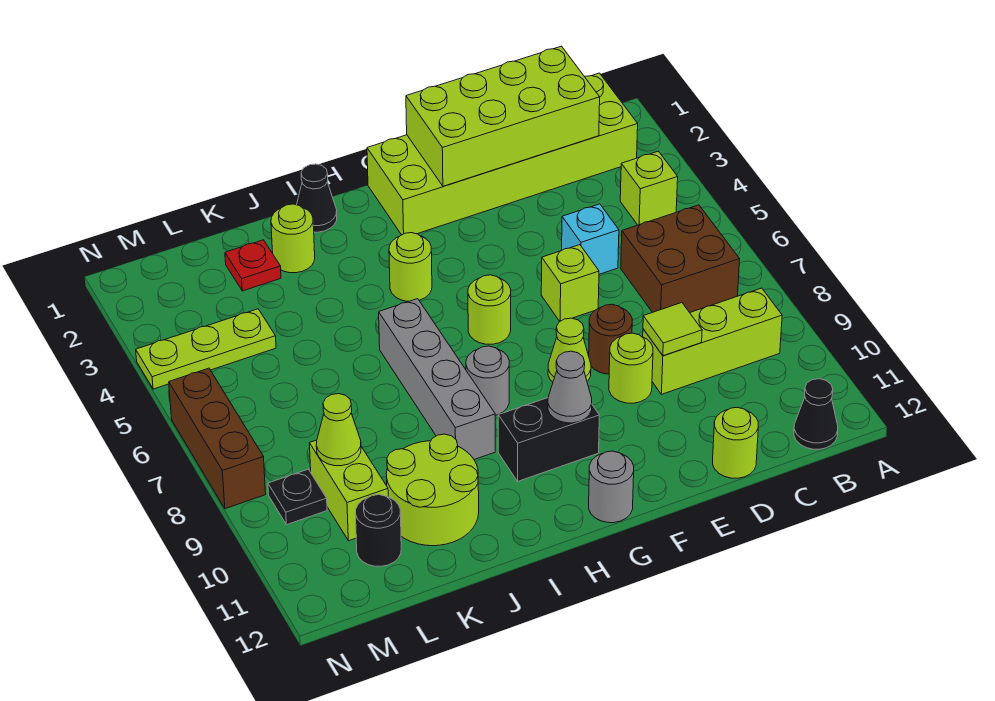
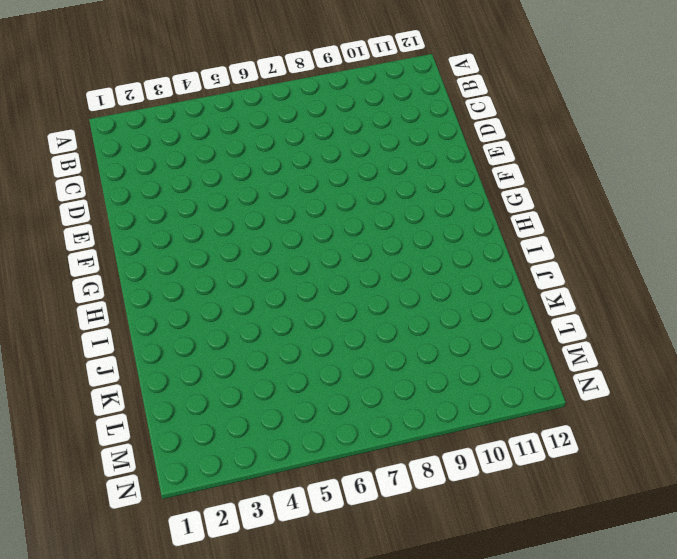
none -> lime 2x6 brick [367,73,638,235]
none -> lime 1x1 brick [620,151,678,225]
none -> brown 2x2 brick [621,205,740,313]
none -> lime 1x3 brick [643,288,782,394]

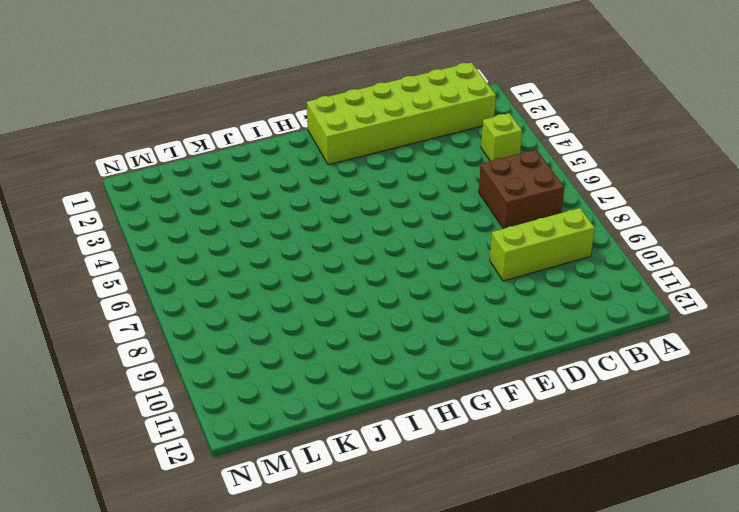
none -> black 1x1 cone [794,379,838,449]
none -> cyan 1x1 brick [562,204,619,274]
none -> lime 1x1 round brick [713,407,758,478]
none -> lime 1x1 brick [541,245,599,321]

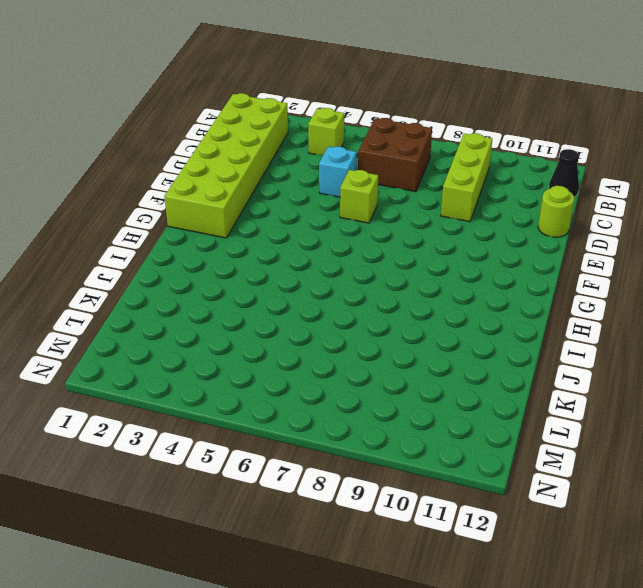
none -> brown 1x1 round brick [589,304,632,374]
none -> lime 1x1 round brick [609,333,653,403]
none -> lime 1x1 cone [548,318,591,382]
none -> lime 1x1 round brick [468,275,511,344]

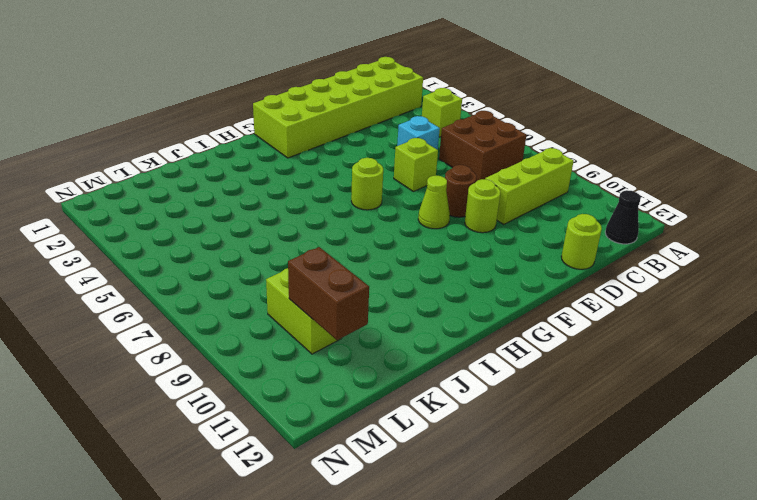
brown 1x2 brick [288,247,369,340] -> none
none -> black 1x2 brick [498,398,599,481]
none -> grey 1x1 round brick [589,451,634,523]
none -> lime 1x1 round brick [389,233,432,301]
none -> grey 1x1 round brick [466,346,509,415]

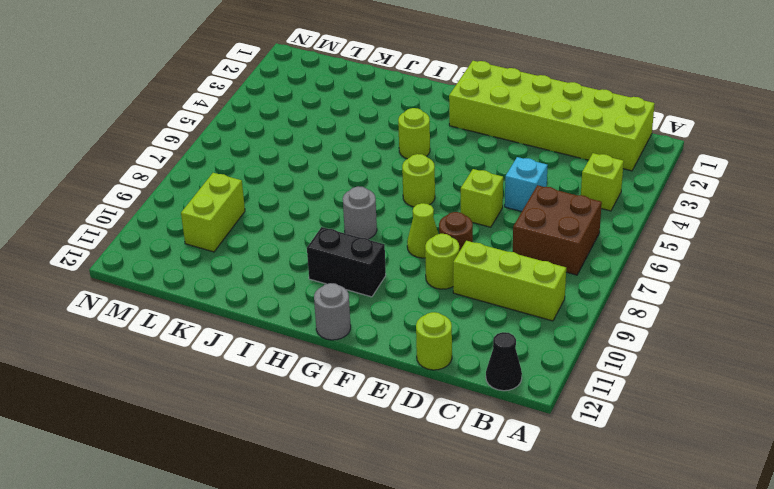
none -> black 1x1 cone [297,164,337,232]
none -> grey 1x4 brick [379,299,495,459]
none -> lime 1x1 round brick [271,204,315,273]
none -> lime 2x2 round brick [386,434,479,546]

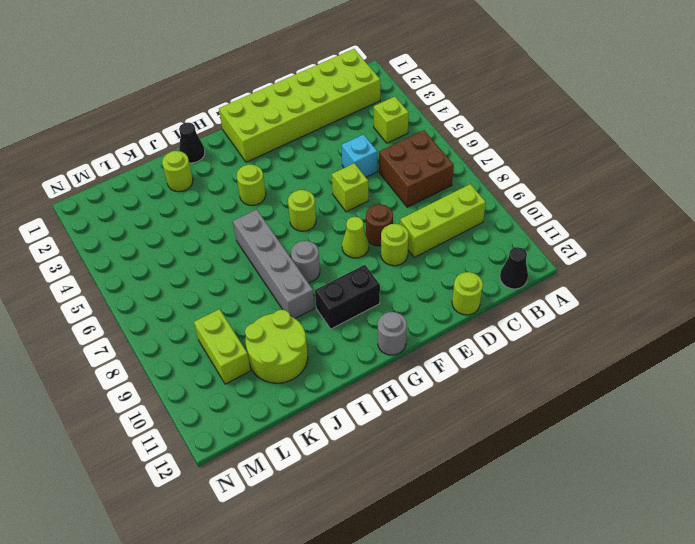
none -> red 1x1 plate [225,240,281,291]
none -> lime 1x3 plate [136,309,276,389]
none -> black 1x1 round brick [356,495,401,566]
none -> black 1x1 plate [268,469,327,525]

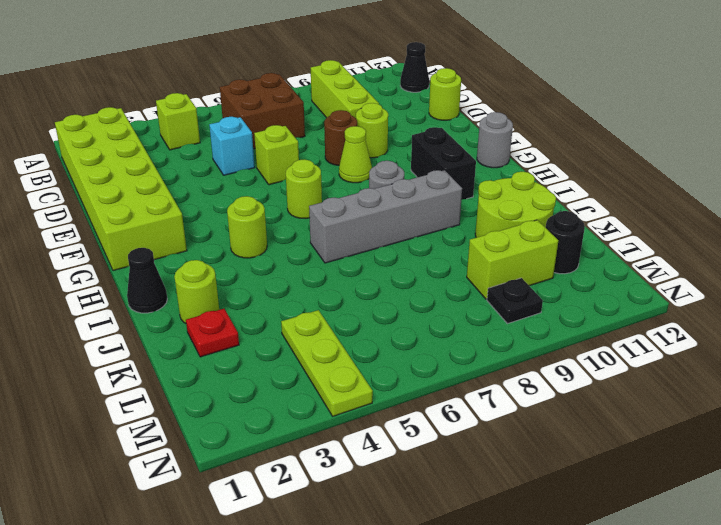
none -> brown 1x3 brick [169,368,266,509]
none -> lime 2x4 brick [406,46,600,186]
none -> lime 1x1 tile [643,303,702,356]
none -> grey 1x1 cone [548,351,592,423]

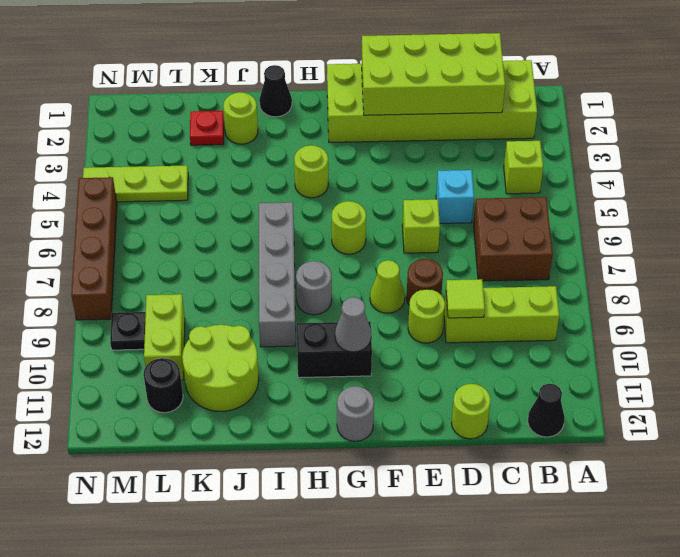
brown 1x4 brick [71,177,117,320] -> brown 1x3 brick [169,368,266,509]
none -> lime 1x1 cone [316,394,361,466]

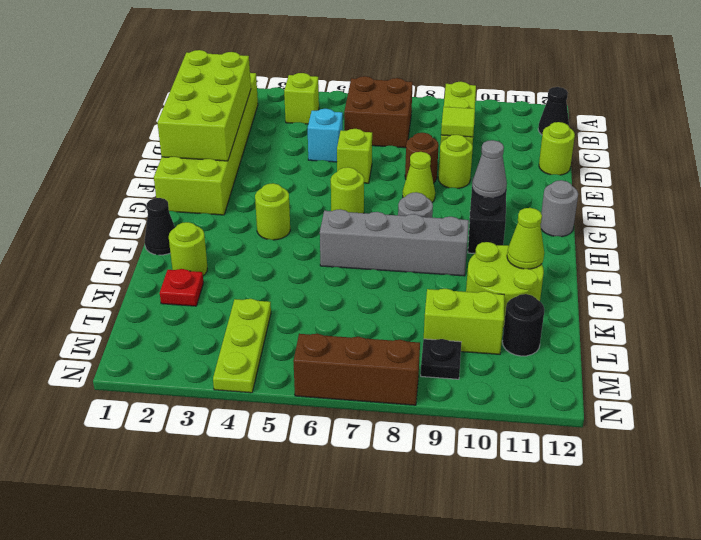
lime 1x1 cone [507,208,544,269] -> lime 1x1 cone moved to [316,394,361,466]

